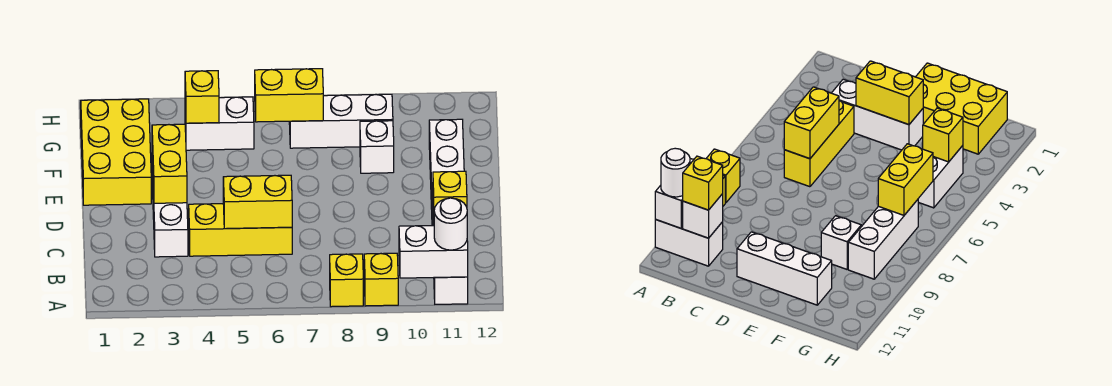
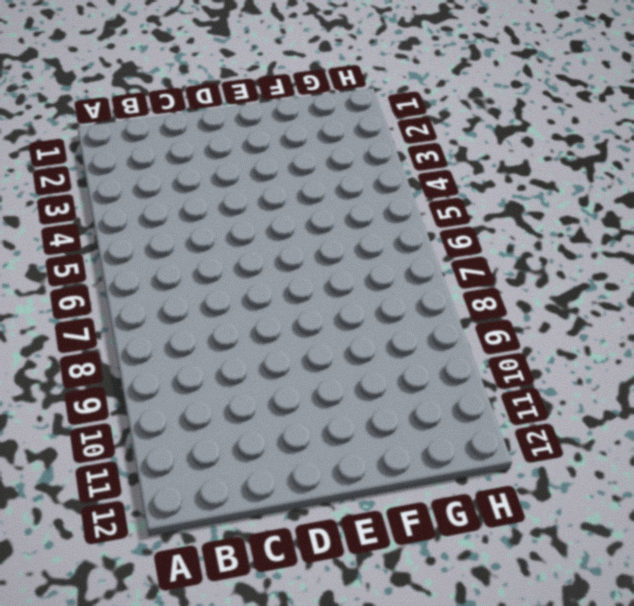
none -> yellow 1x1 brick [330,254,363,307]
none -> yellow 1x1 brick [364,253,398,306]
none -> white 1x2 brick [434,277,468,304]

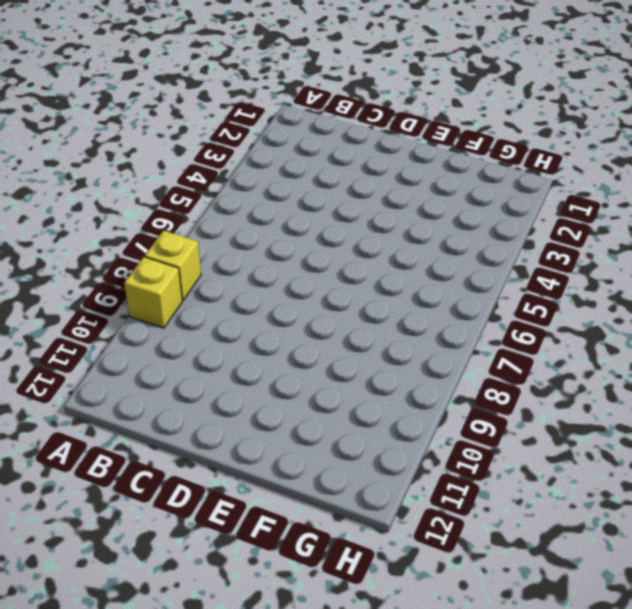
none -> white 1x2 brick [434,277,468,304]
none -> white 1x3 brick [152,163,188,257]
none -> yellow 1x3 brick [189,204,292,256]

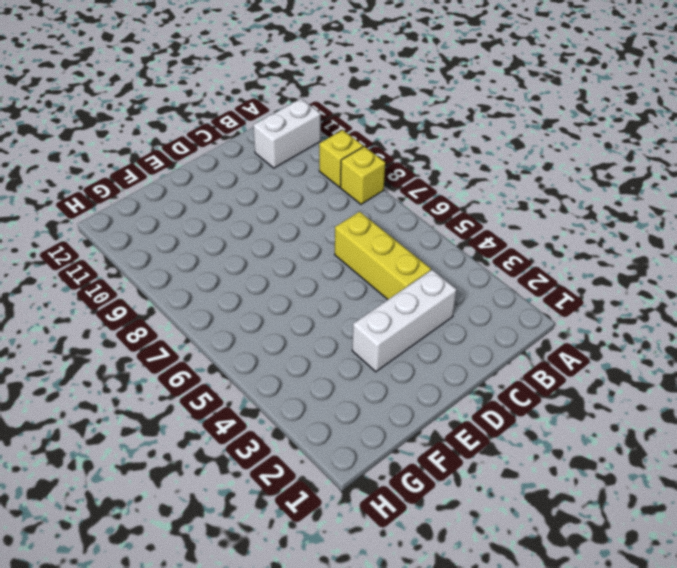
none -> white 1x3 brick [429,119,464,225]
none -> yellow 2x3 brick [81,99,151,205]
none -> white 1x1 brick [360,121,394,173]

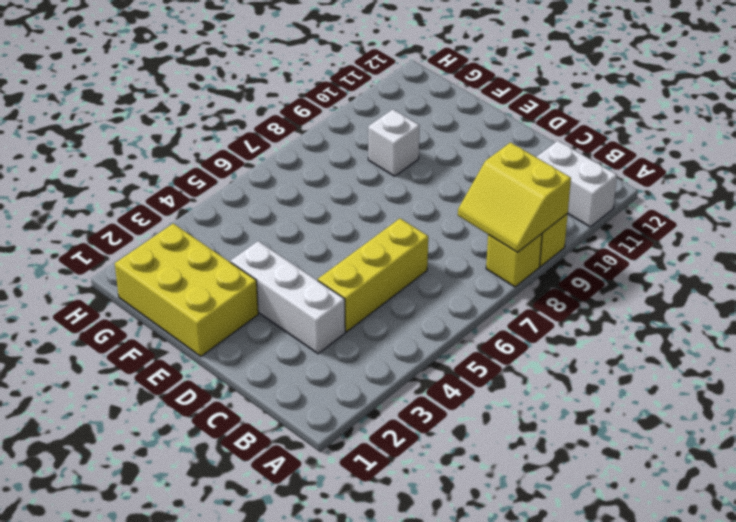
yellow 2x2 slope [458,142,571,253] -> none
none -> white 1x3 brick [429,119,464,225]
none -> white 1x2 brick [185,97,254,150]
none -> white 1x3 brick [289,94,393,148]

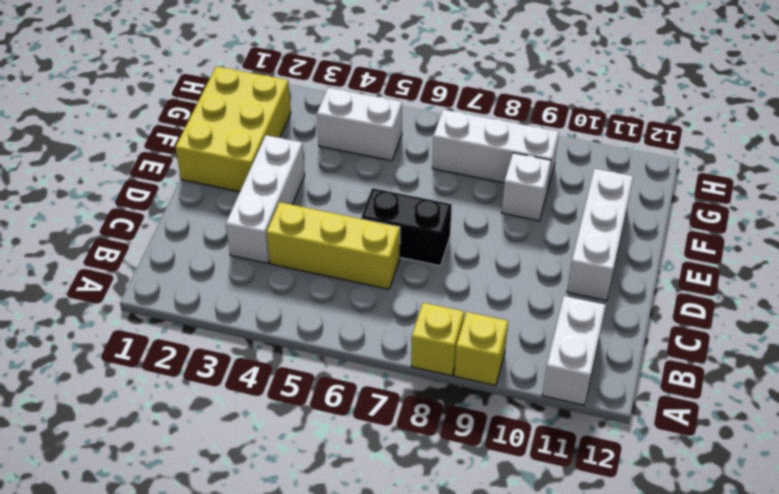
black 1x2 brick [361,188,452,266] -> none
none -> white 1x2 brick [399,226,468,278]
none -> white 1x1 brick [683,194,723,238]
none -> yellow 1x2 brick [223,175,292,229]

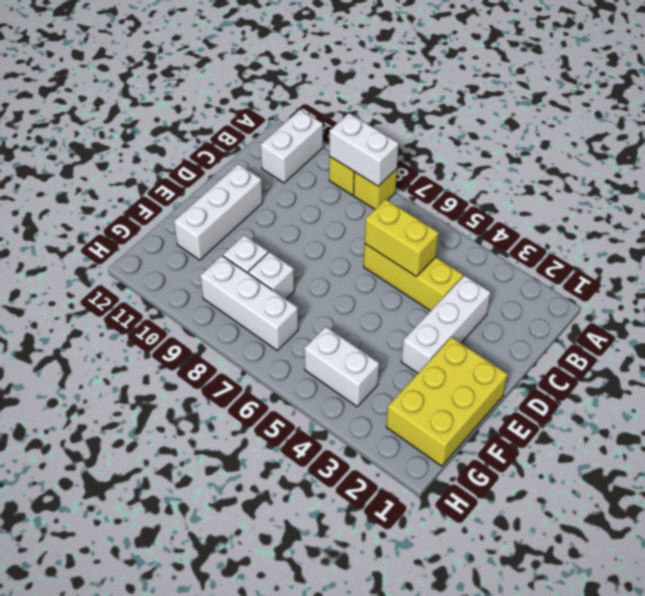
white 1x2 brick [329,113,399,186] -> white 1x2 brick moved to [399,226,468,278]
white 1x1 brick [248,252,294,299] -> white 1x1 brick moved to [683,194,723,238]
none -> yellow 1x2 brick [152,124,187,203]
none -> yellow 1x1 brick [185,71,219,123]
none -> yellow 1x2 brick [255,69,324,122]

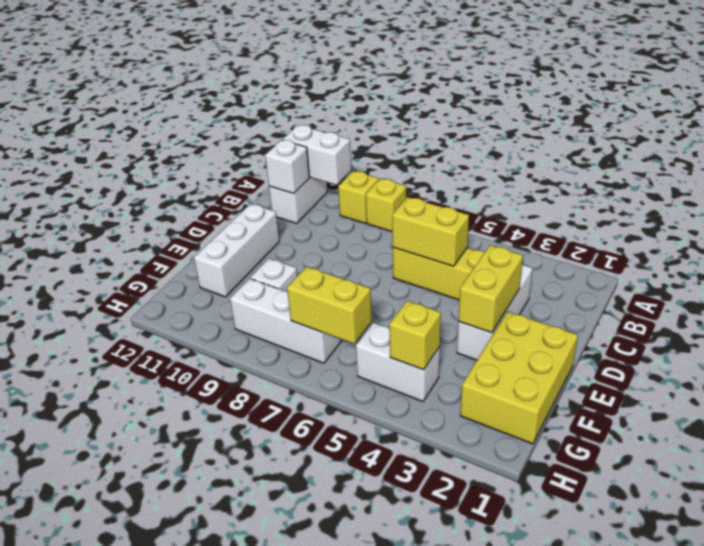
none -> white 1x1 round brick [434,198,467,250]
none -> yellow 1x1 brick [433,171,467,215]

